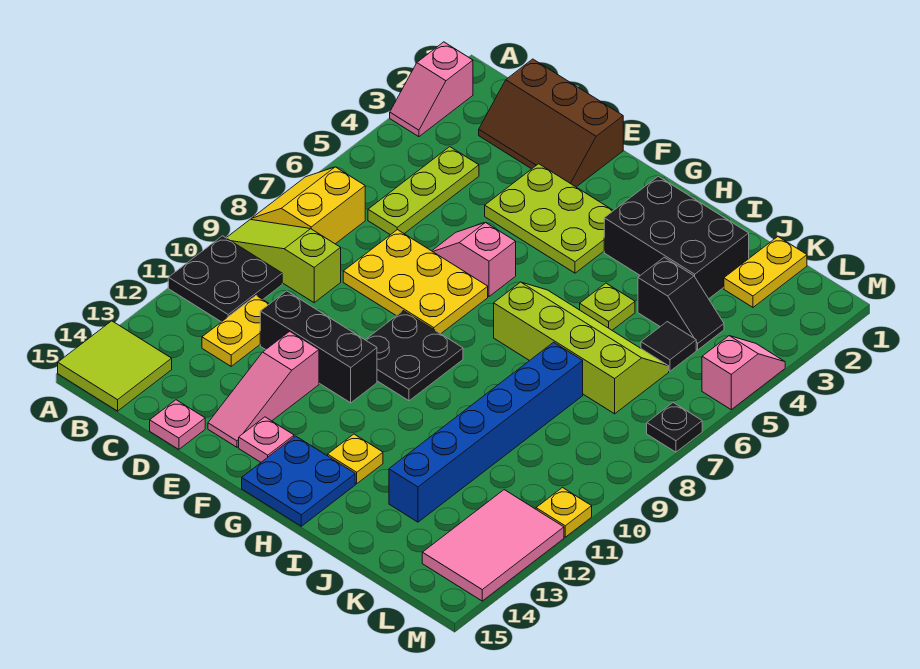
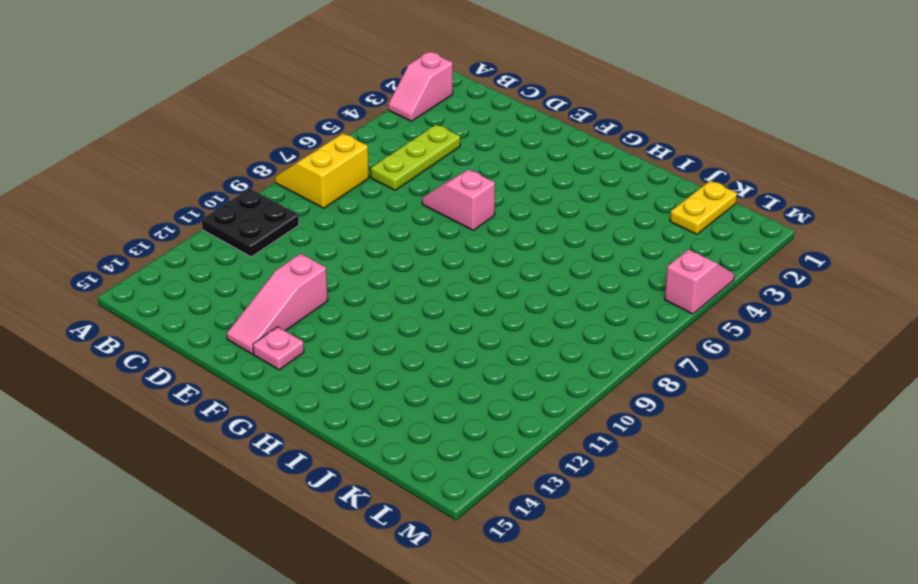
none -> lime 1x3 slope [227,219,341,303]
none -> lime 2x2 tile [58,321,172,411]
none -> brown 2x3 slope [479,59,623,187]

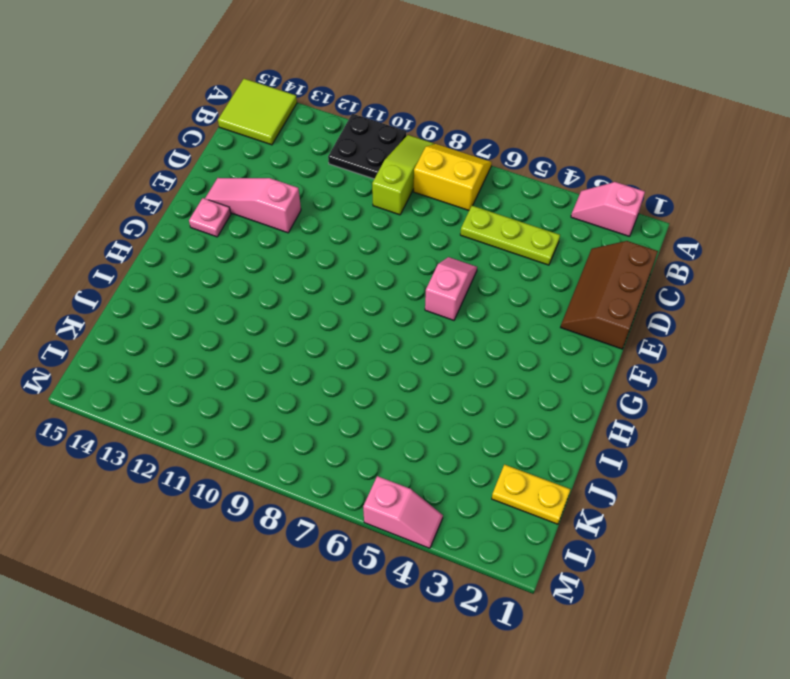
none -> yellow 1x2 plate [202,296,269,366]
none -> yellow 2x3 plate [343,230,488,334]
none -> black 1x3 brick [260,291,377,403]

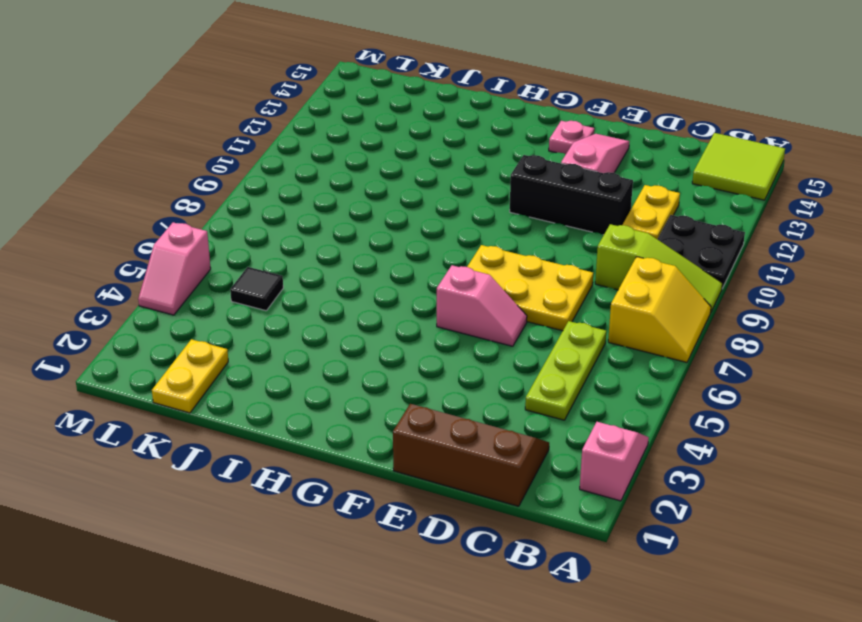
none -> pink 1x1 plate [150,400,205,449]
none -> lime 2x3 plate [485,164,613,273]
none -> black 2x2 plate [366,311,463,401]

